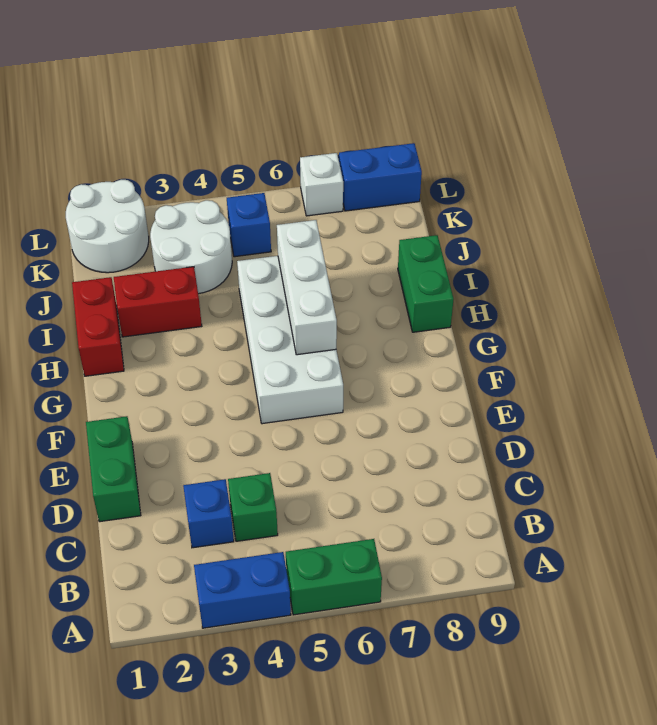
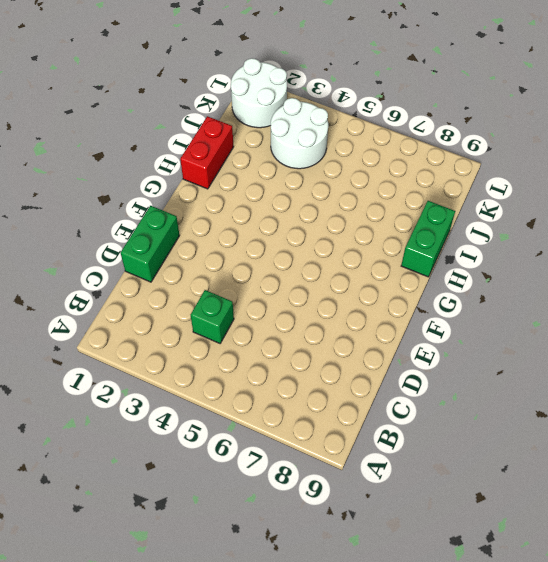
none -> blue 1x2 brick [194,552,291,628]
none -> green 1x2 brick [286,539,382,615]
none -> blue 1x1 brick [183,479,234,548]

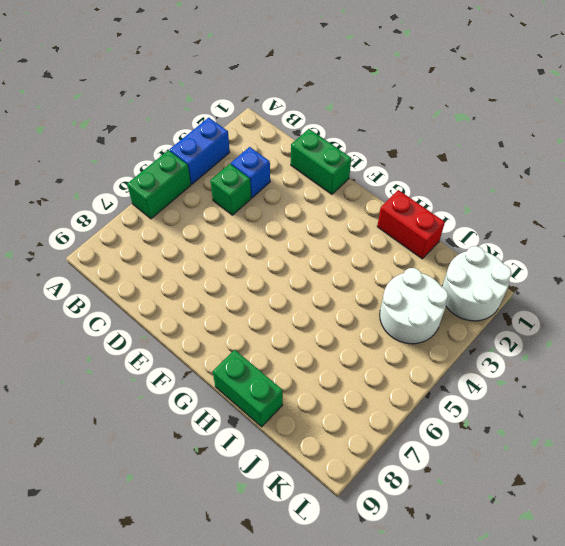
none -> white 2x4 brick [237,256,343,424]
none -> red 1x2 brick [114,267,202,337]
none -> blue 1x1 brick [227,193,271,257]

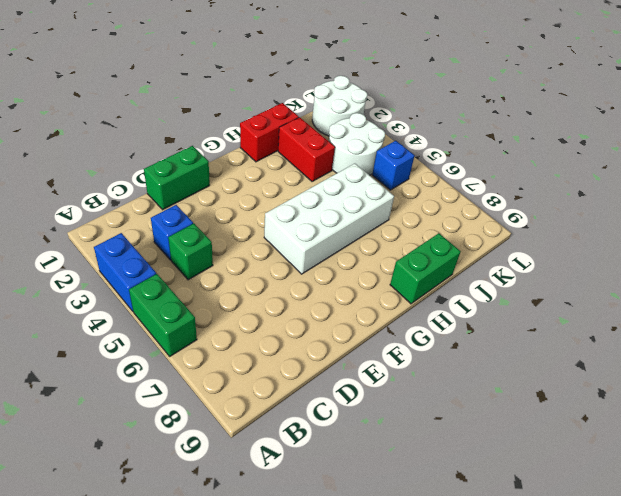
none -> white 1x1 brick [300,153,343,216]
none -> blue 1x2 brick [339,143,422,211]
none -> white 1x3 brick [277,220,337,355]

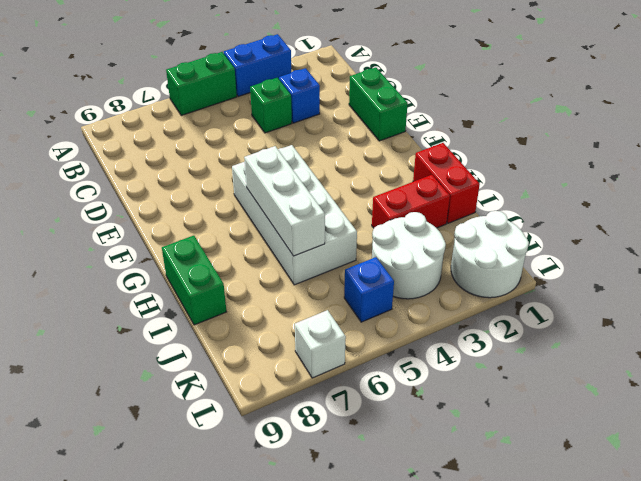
none -> blue 1x2 brick [339,143,422,211]

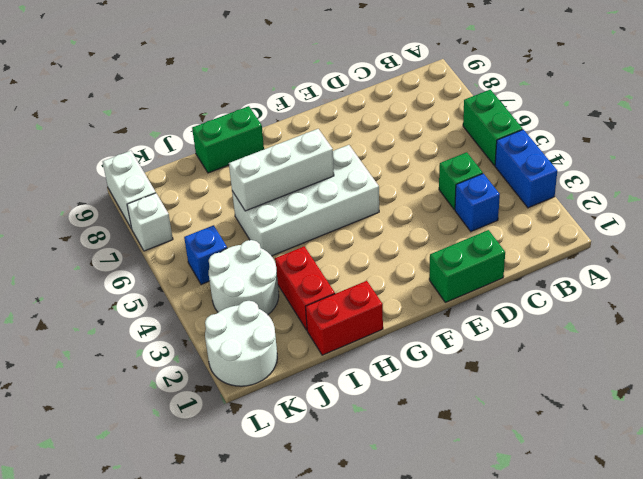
white 1x2 brick [103,151,156,229] -> blue 1x2 brick [339,143,422,211]

